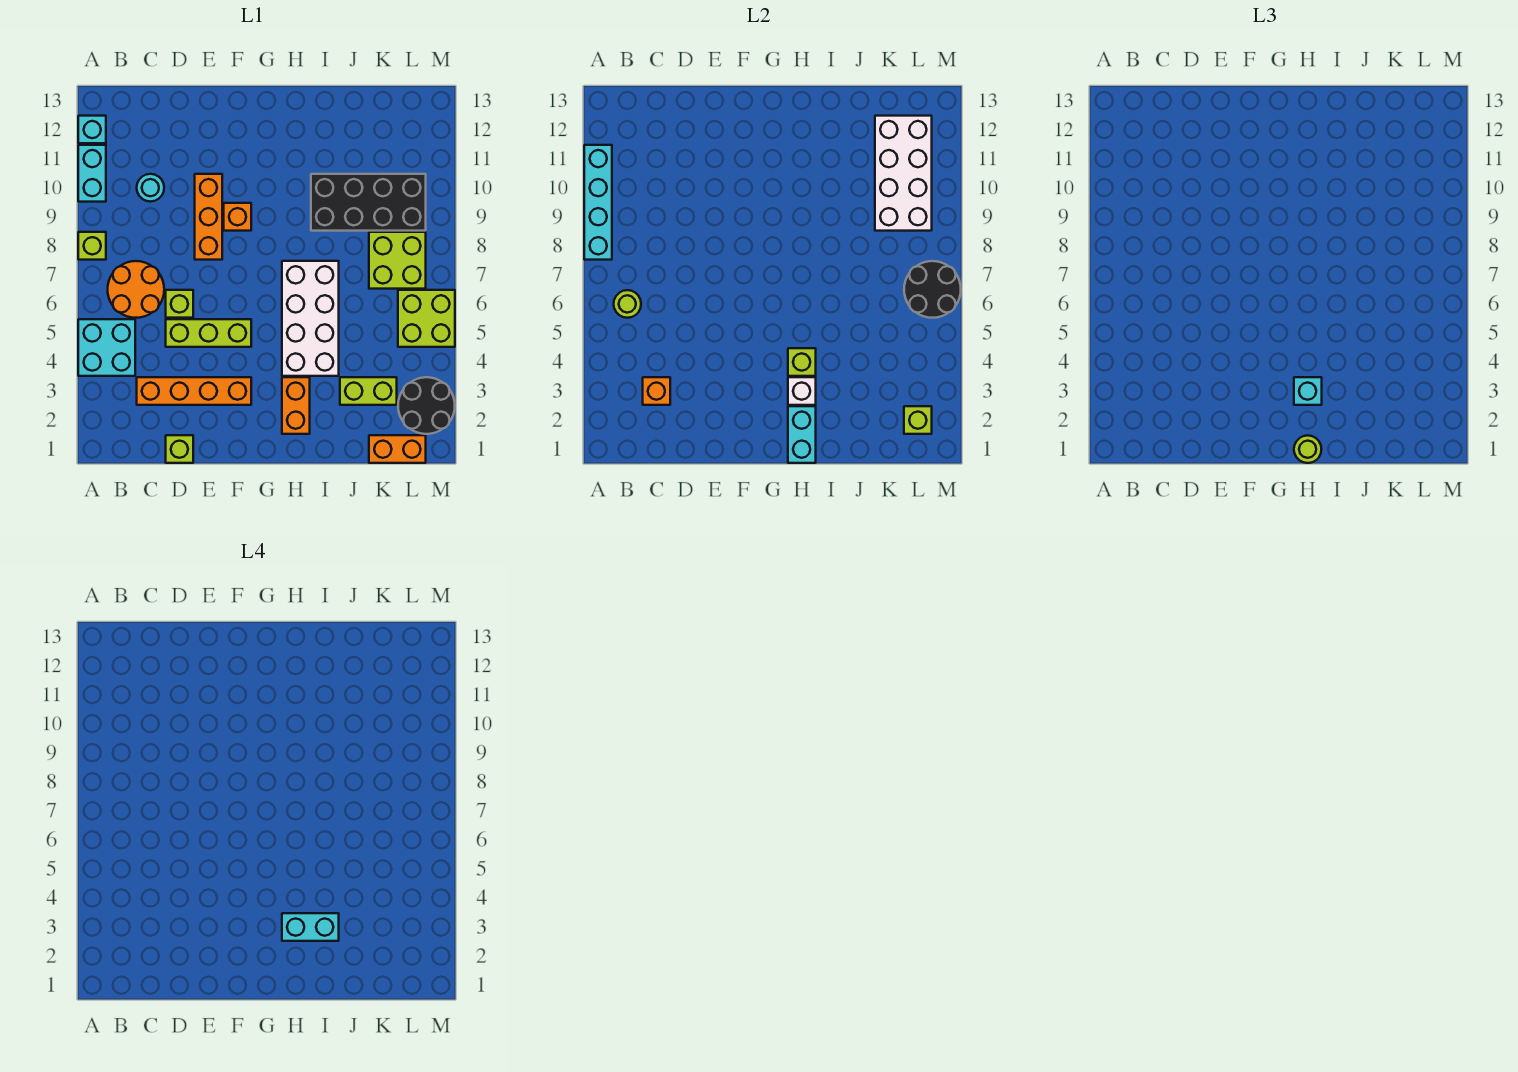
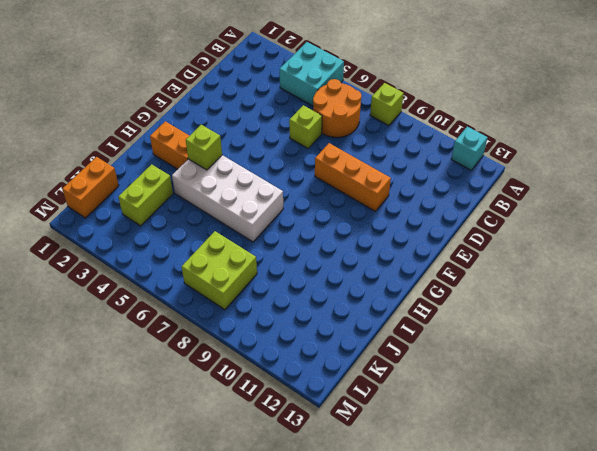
none -> cyan 1x2 brick [78,145,106,202]
none -> orange 1x4 brick [137,377,251,405]
none -> cyan 1x1 round brick [137,174,164,202]
none -> lime 1x1 brick [166,435,193,463]

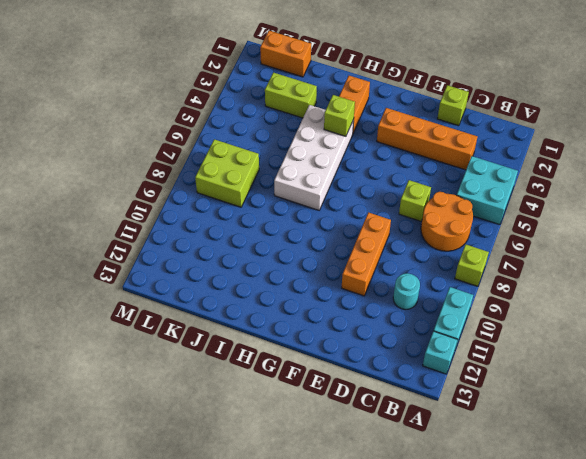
none -> lime 1x3 brick [166,319,251,347]
none -> orange 1x1 brick [224,203,251,231]
none -> black 2x4 brick [311,174,426,231]
none -> black 2x2 round brick [398,377,455,434]

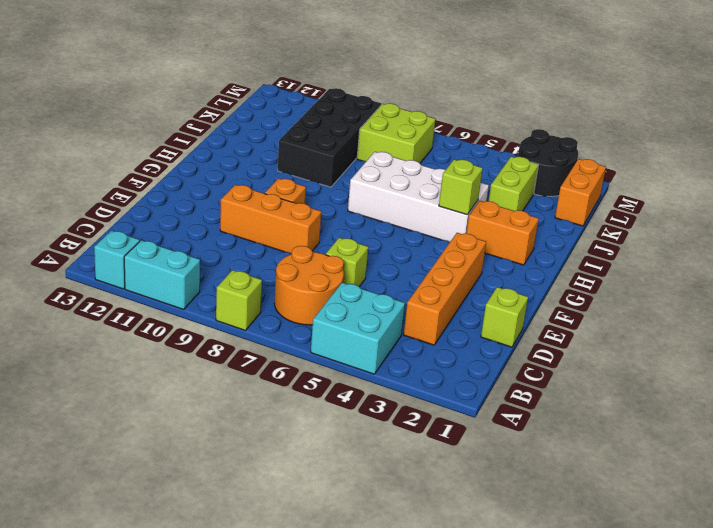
none -> cyan 1x1 round brick [137,174,164,202]
none -> lime 1x3 brick [166,319,251,347]
none -> lime 2x2 brick [398,290,455,347]
none -> cyan 1x4 brick [584,145,612,260]

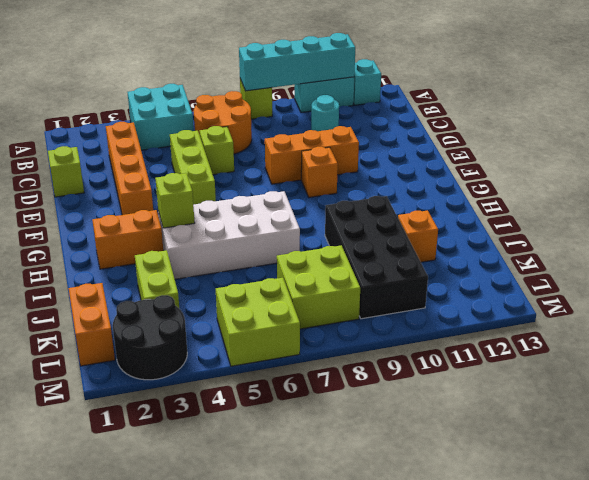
orange 1x1 brick [398,210,438,262] -> orange 1x1 brick moved to [643,377,670,405]
none -> lime 1x1 round brick [614,290,641,318]
none -> cyan 1x2 brick [788,406,816,463]
none -> white 1x1 brick [788,377,816,405]
none -> white 2x4 brick [875,116,932,231]

